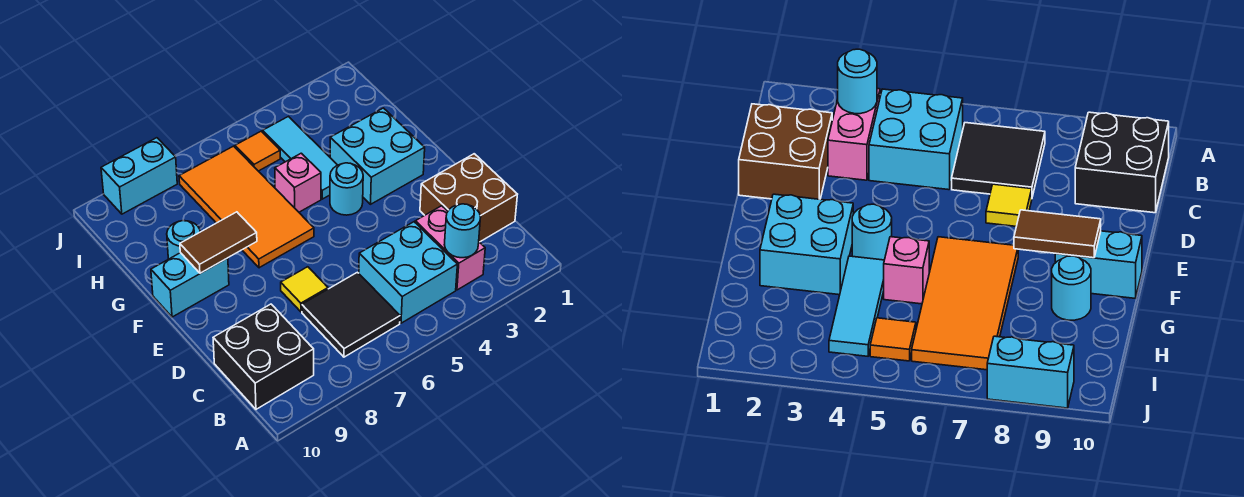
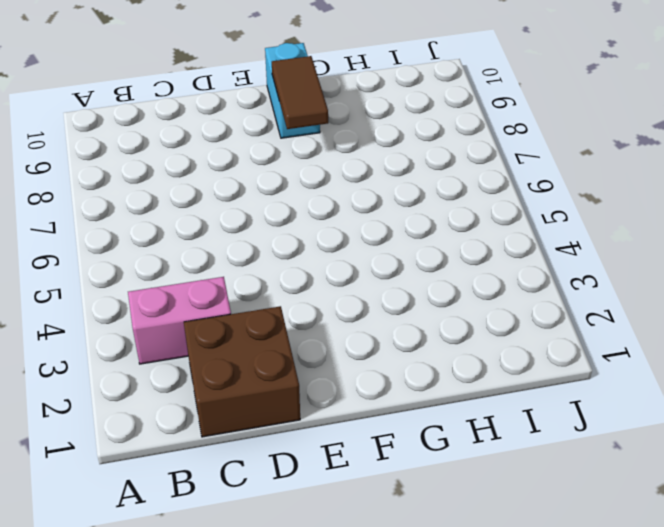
none -> cyan 2x2 brick [359,222,457,323]
none -> black 2x2 tile [302,272,400,357]
none -> black 2x2 brick [213,304,314,409]

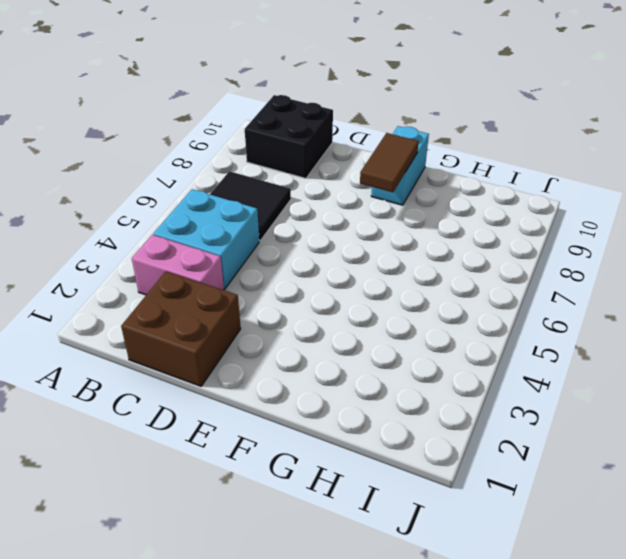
none -> yellow 1x1 tile [281,267,328,312]
none -> cyan 2x2 brick [330,108,425,204]
none -> cyan 1x1 round brick [330,163,363,215]

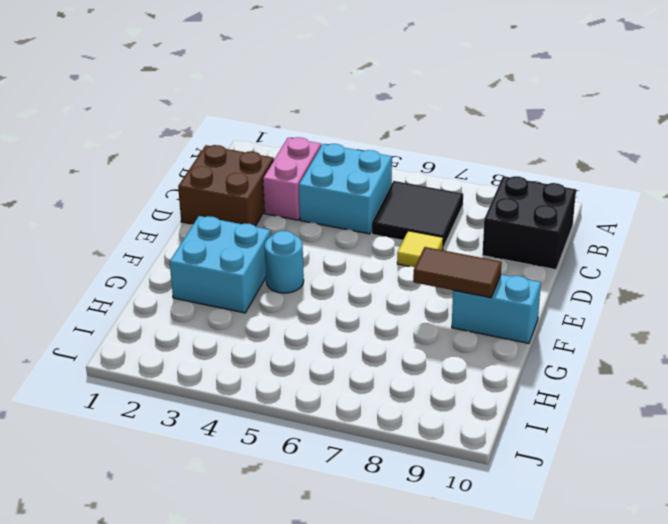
none -> orange 2x4 tile [179,146,314,268]
none -> cyan 1x3 tile [263,116,337,199]
none -> pink 1x1 brick [275,153,321,212]

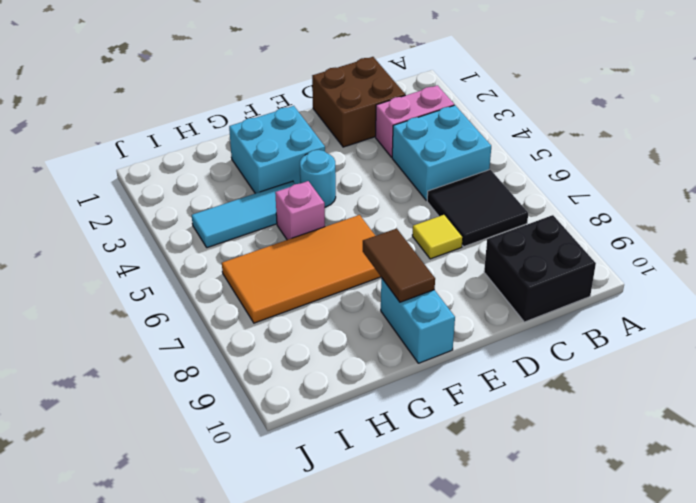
none -> cyan 1x1 round brick [167,221,200,259]
none -> orange 1x1 tile [235,131,280,171]
none -> cyan 1x2 brick [101,138,177,214]

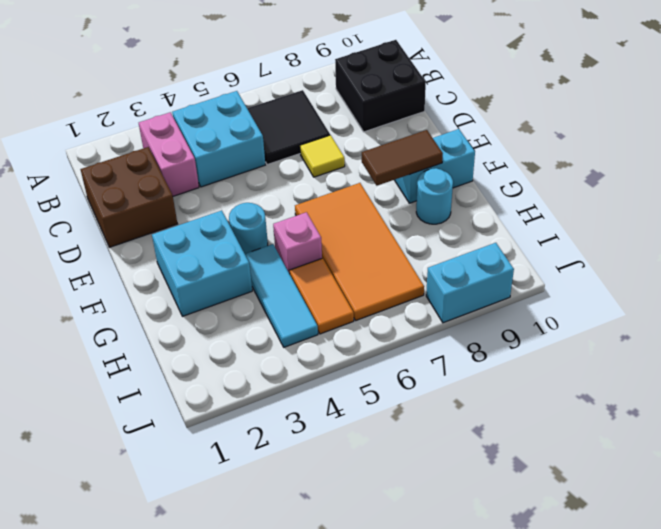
orange 1x2 tile [289,258,354,334] -> orange 1x1 tile [235,131,280,171]
none -> cyan 1x1 round brick [444,204,481,258]

